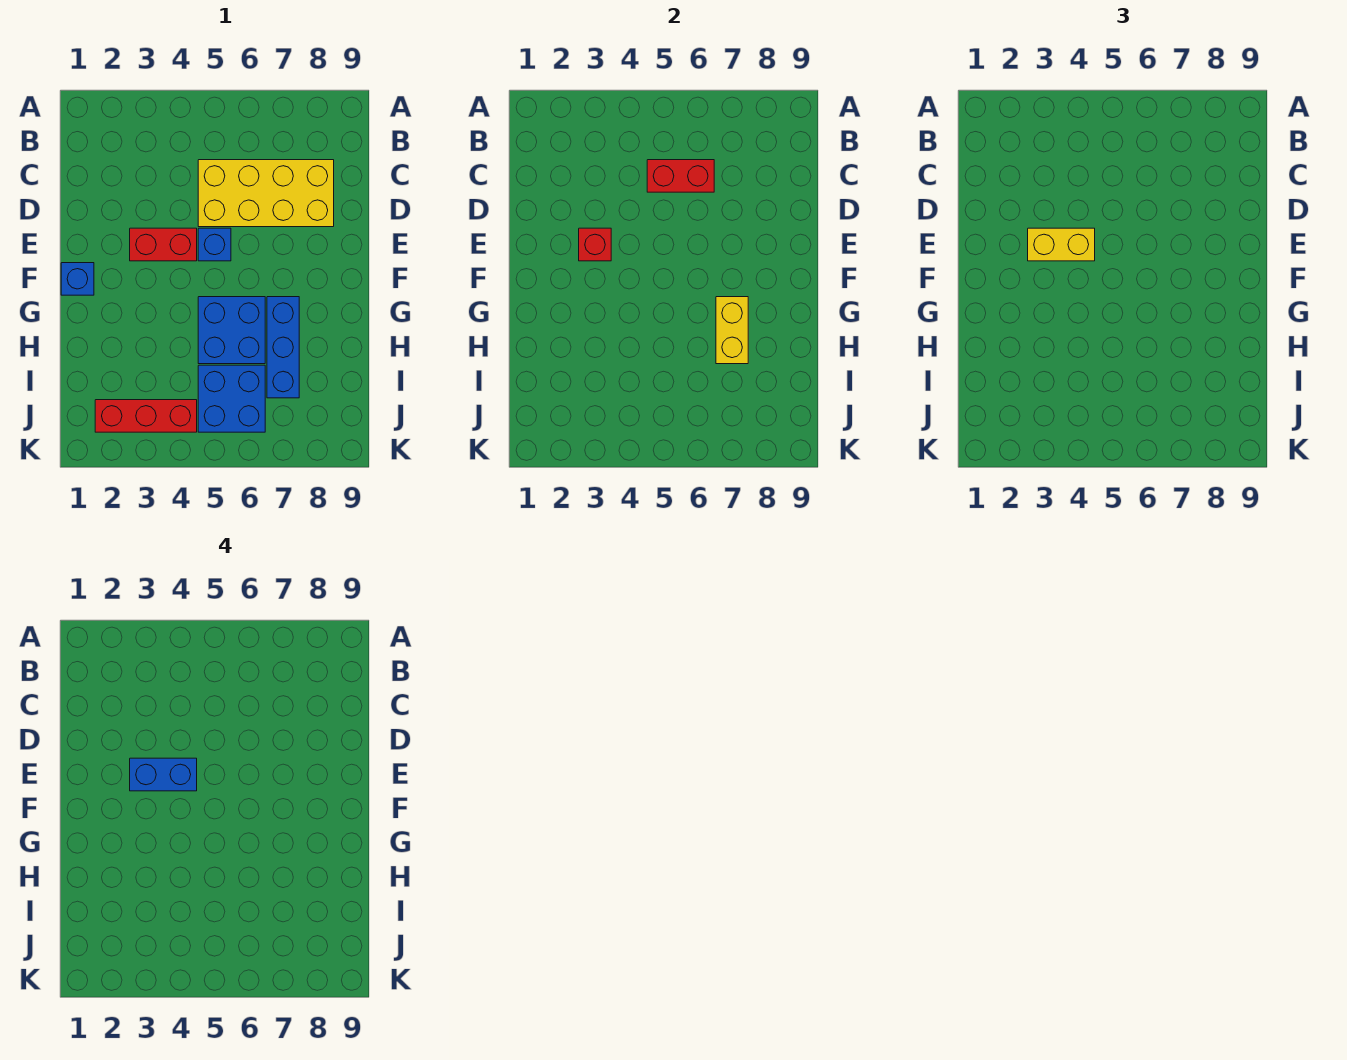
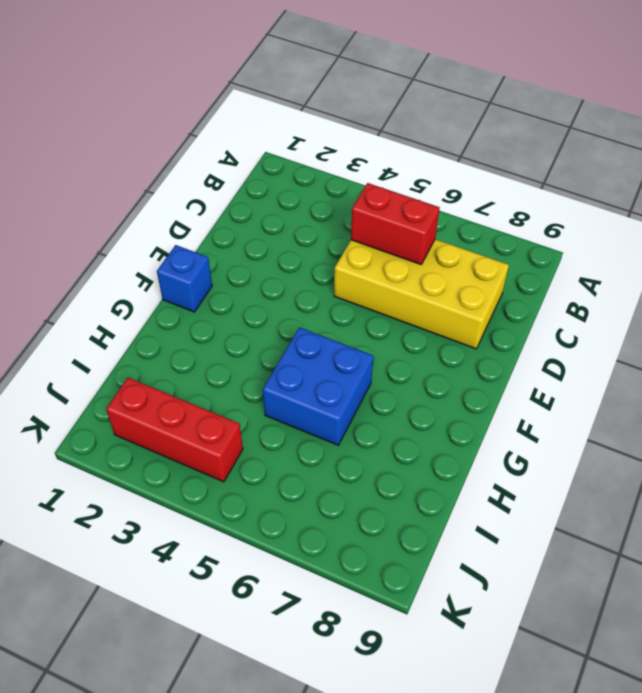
none -> red 1x2 brick [130,228,197,261]
none -> blue 1x1 brick [198,228,231,261]
none -> blue 1x3 brick [267,297,299,398]

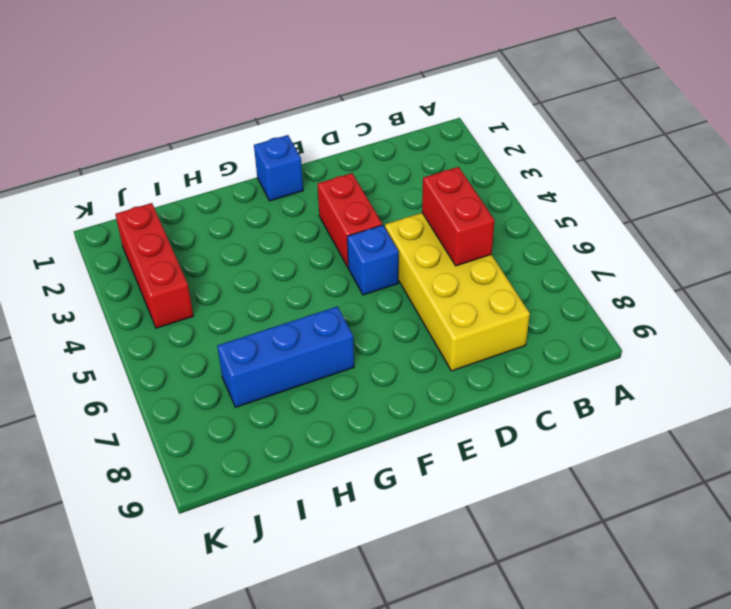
none -> blue 2x2 brick [198,297,265,364]
none -> blue 2x2 brick [198,365,265,432]
none -> red 1x1 brick [579,228,611,261]

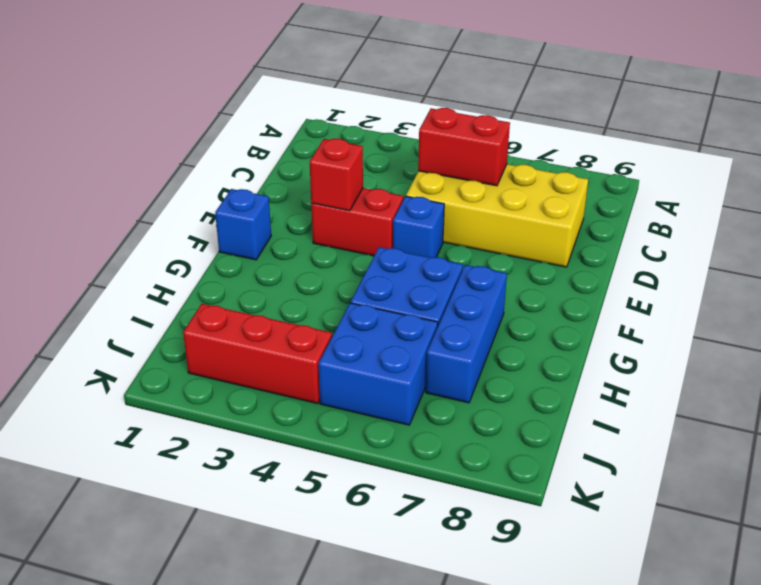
none -> yellow 1x2 brick [716,297,748,364]
none -> yellow 1x2 brick [1028,228,1095,261]
none -> blue 1x2 brick [130,758,197,791]

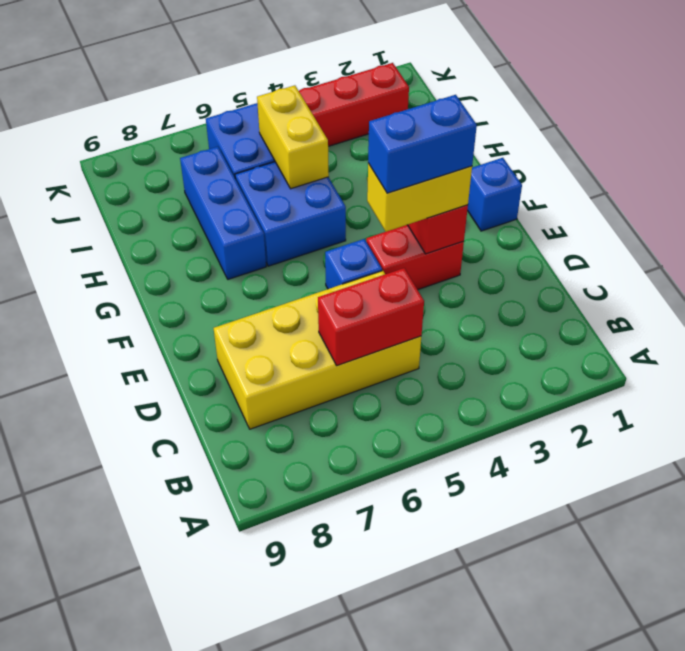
yellow 1x2 brick [257,85,329,189] -> yellow 1x2 brick moved to [716,297,748,364]

